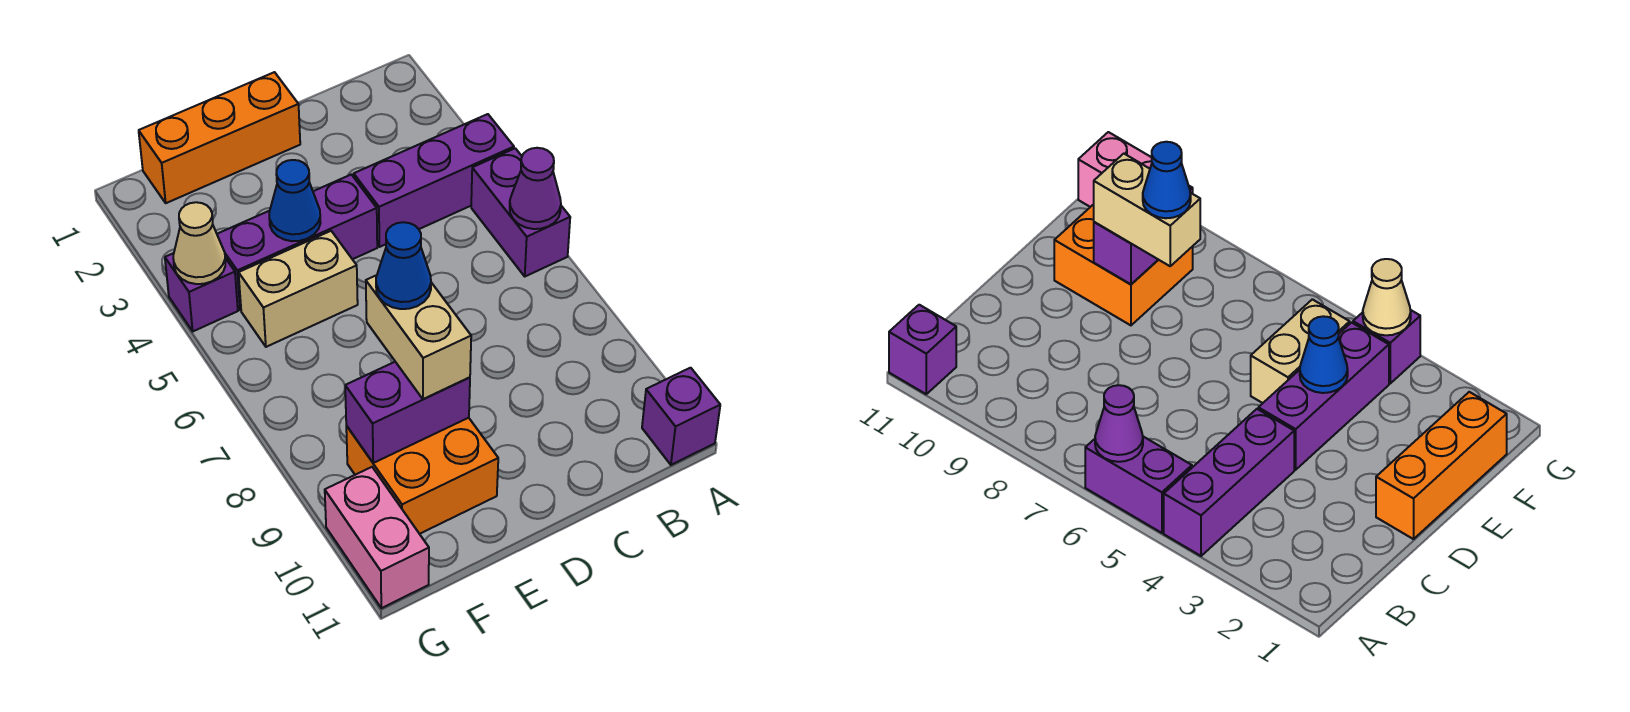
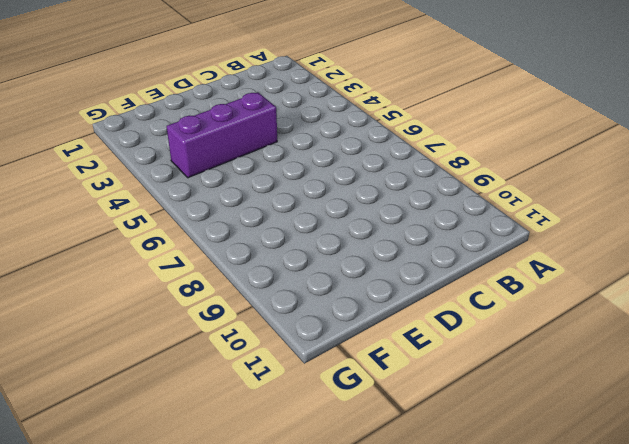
none -> purple 1x3 brick [354,114,514,247]
none -> purple 1x2 brick [471,148,570,276]
none -> purple 1x1 brick [642,368,720,465]

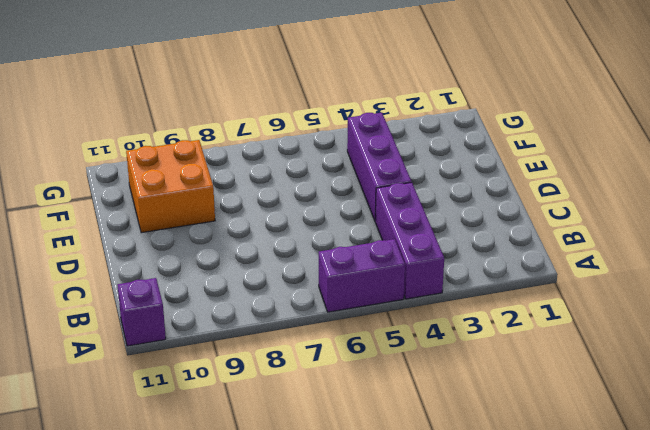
none -> orange 1x3 brick [139,72,300,203]
none -> tan 1x2 brick [239,231,358,347]
none -> purple 1x1 brick [165,253,238,331]

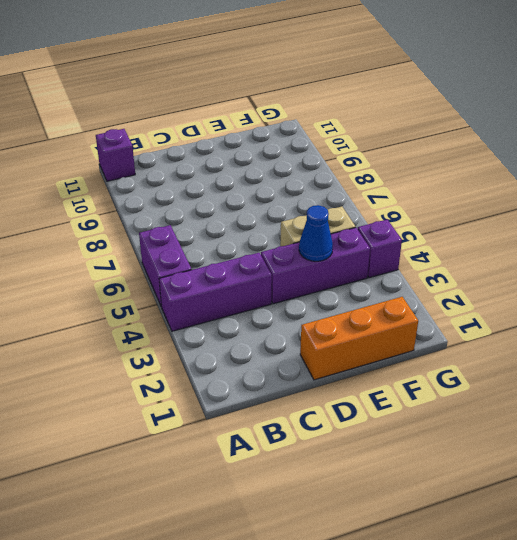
none -> orange 2x2 brick [346,418,498,534]
none -> pink 1x2 brick [325,467,429,608]
none -> purple 1x1 cone [510,148,561,229]

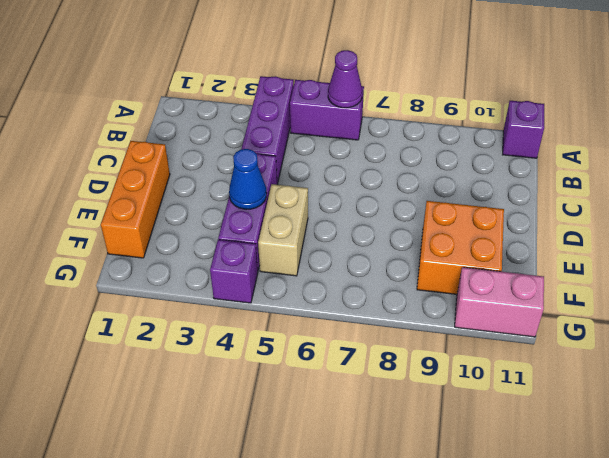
none -> purple 1x2 brick [345,362,470,463]
none -> tan 1x1 cone [173,202,225,284]
none -> tan 1x2 brick [366,275,471,399]

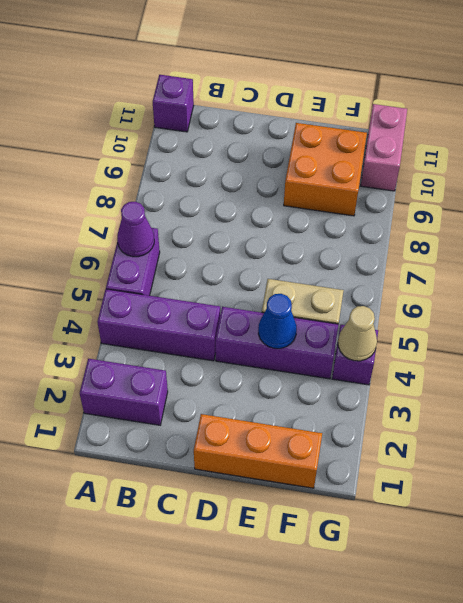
purple 1x2 brick [80,359,168,425] -> purple 1x2 brick moved to [345,362,470,463]
none -> tan 1x2 brick [366,275,471,399]
none -> blue 1x1 cone [376,222,431,309]

